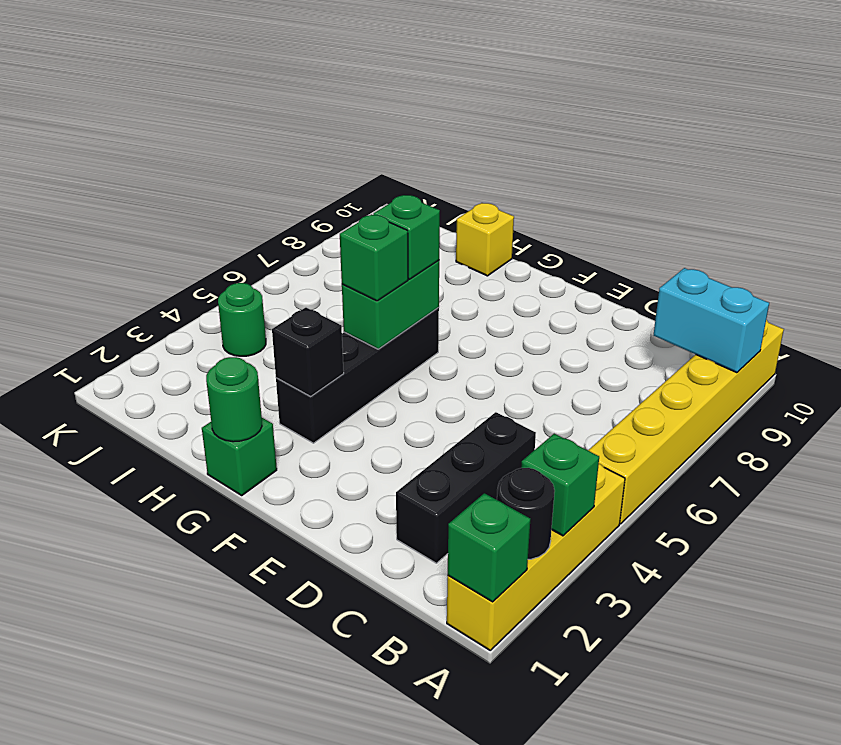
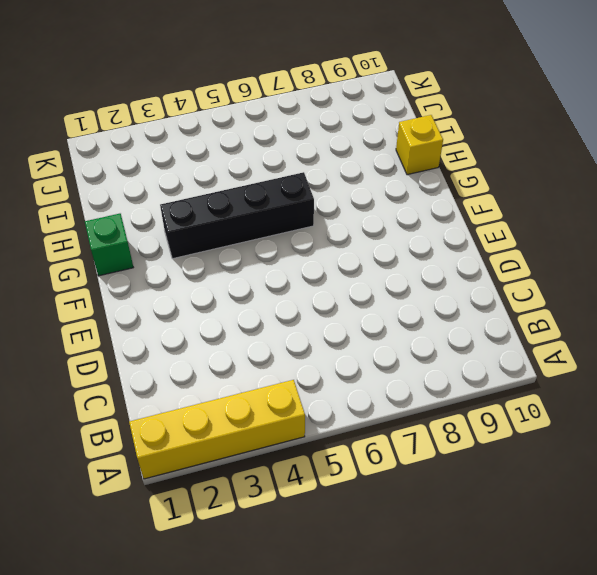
none -> yellow 1x6 brick [588,320,784,524]
none -> black 1x3 brick [396,412,536,563]
none -> green 1x1 round brick [218,283,266,356]

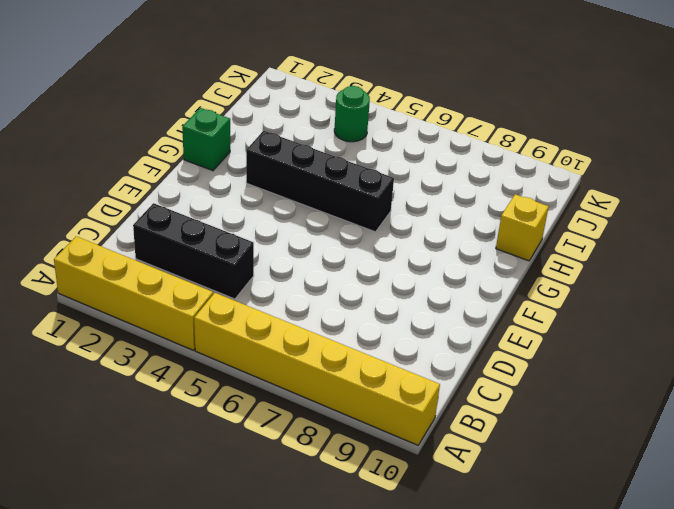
none -> green 1x1 brick [448,493,530,602]
none -> black 1x1 round brick [497,468,555,559]
none -> green 1x1 brick [521,434,599,536]

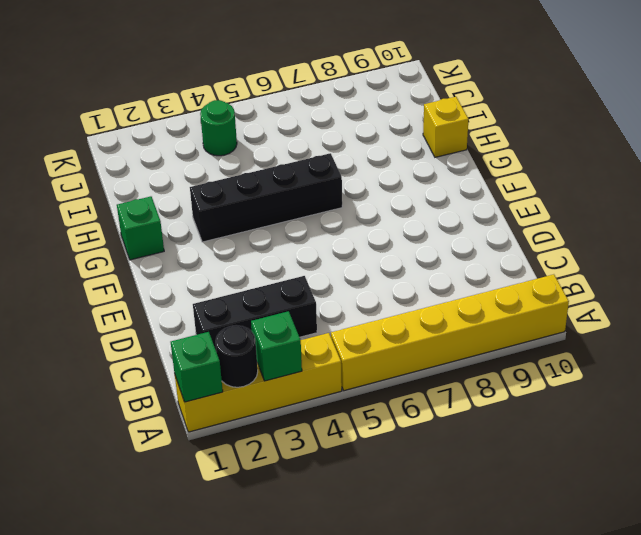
none -> cyan 1x2 brick [654,268,769,373]
none -> green 1x1 round brick [206,357,262,442]
none -> black 1x1 brick [272,308,344,396]

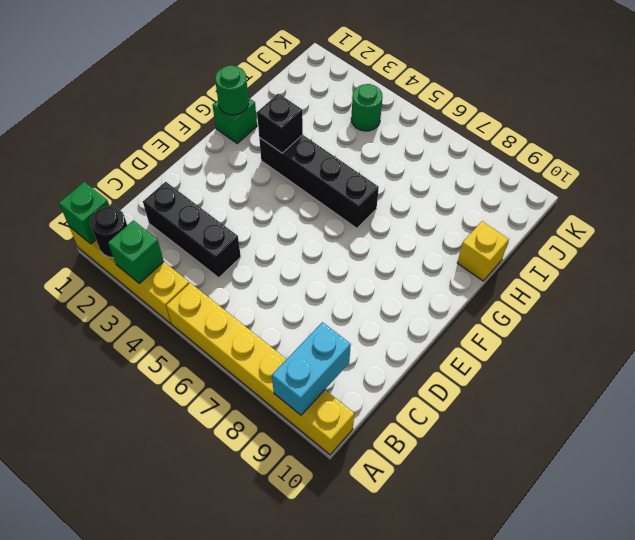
none -> green 1x2 brick [342,260,439,349]
none -> green 1x1 brick [340,214,408,301]
none -> green 1x1 brick [373,195,440,279]

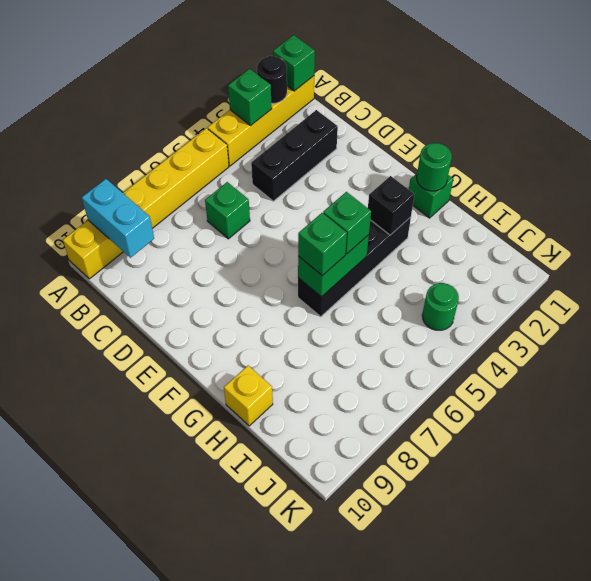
green 1x1 brick [205,182,250,239] -> none

